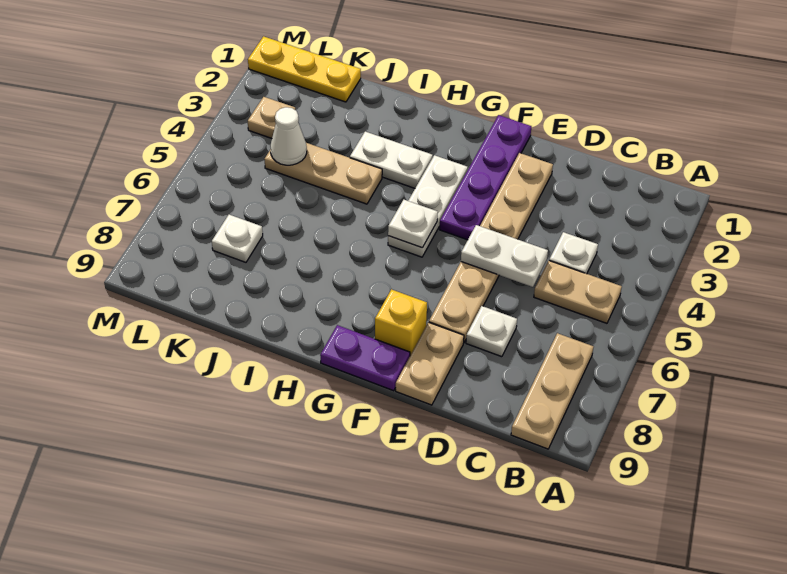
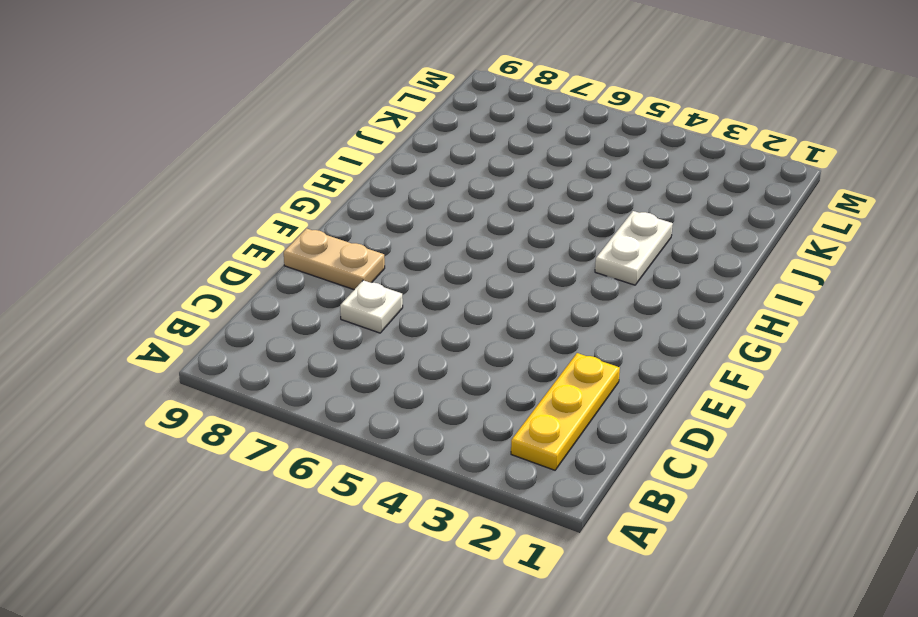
yellow 1x3 plate [511,353,620,470] -> yellow 1x3 plate moved to [248,36,361,102]
none -> tan 1x2 plate [534,261,622,323]
none -> tan 1x3 plate [511,333,594,449]
none -> white 1x1 plate [549,232,598,274]

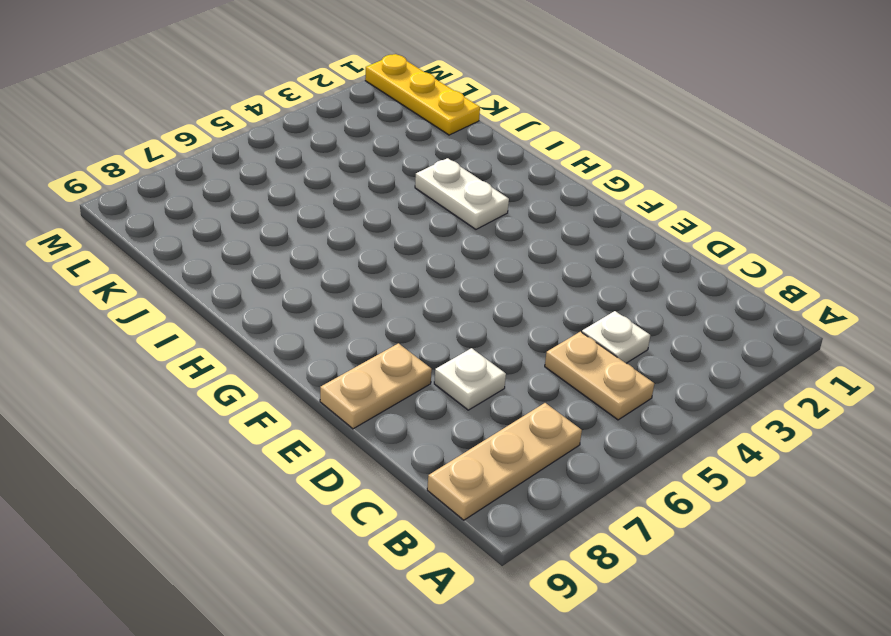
none -> tan 1x6 plate [429,153,553,342]
none -> purple 1x4 plate [440,115,531,240]
none -> yellow 1x1 brick [375,289,427,355]

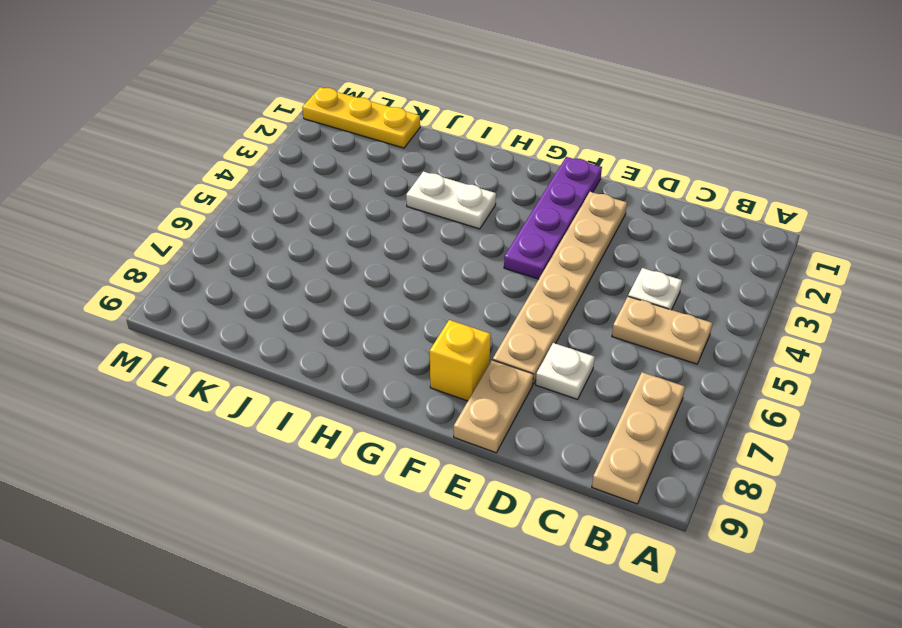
none -> purple 1x2 plate [320,325,410,391]
none -> white 1x3 plate [388,155,468,257]
none -> tan 1x3 plate [265,143,382,204]

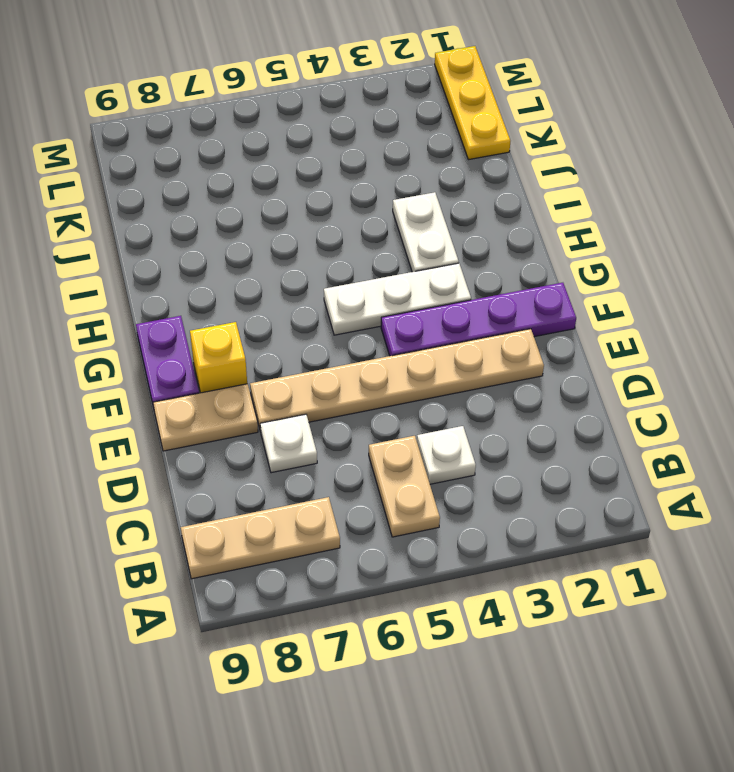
none -> tan 1x3 plate [265,143,382,204]
none -> white 1x1 plate [212,215,263,262]
none -> tan 1x1 plate [248,97,295,138]

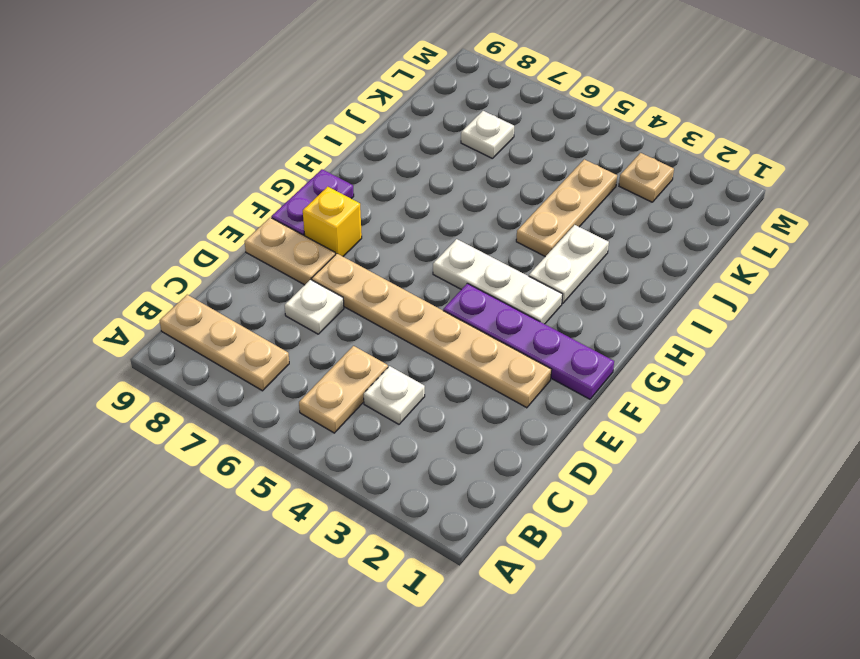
none -> yellow 1x3 plate [248,36,361,102]
none -> white 1x2 plate [461,225,548,287]
none -> white 1x1 plate [388,200,438,248]

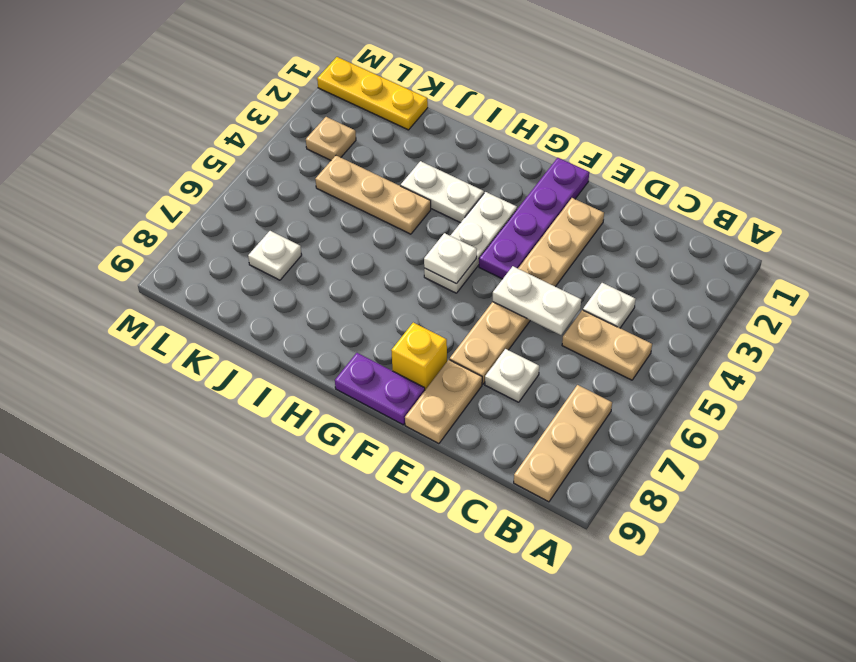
none -> white 1x1 cone [270,107,307,165]

